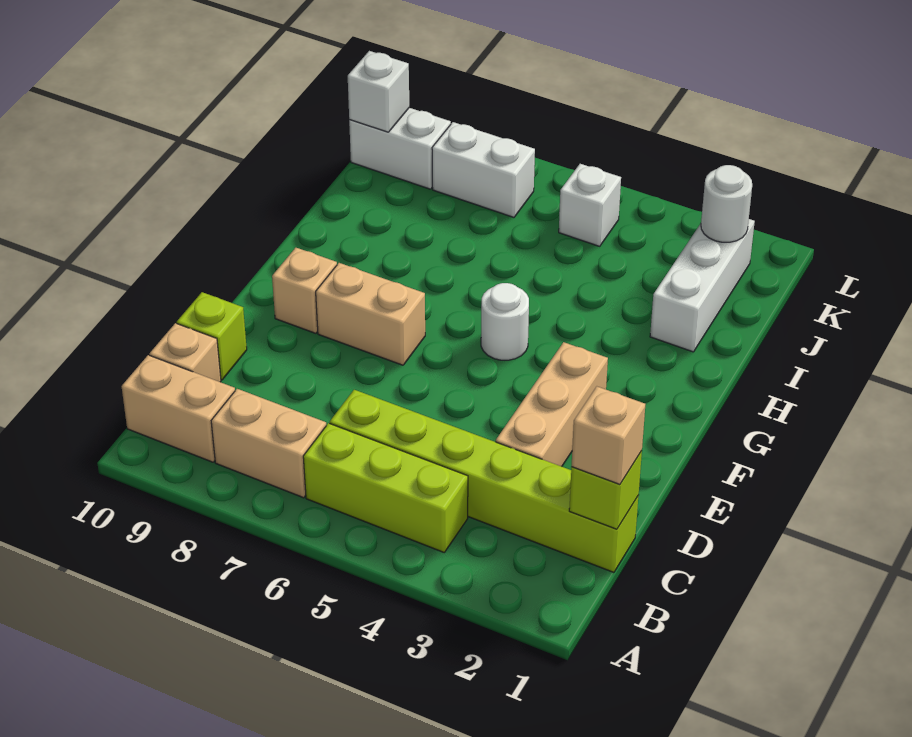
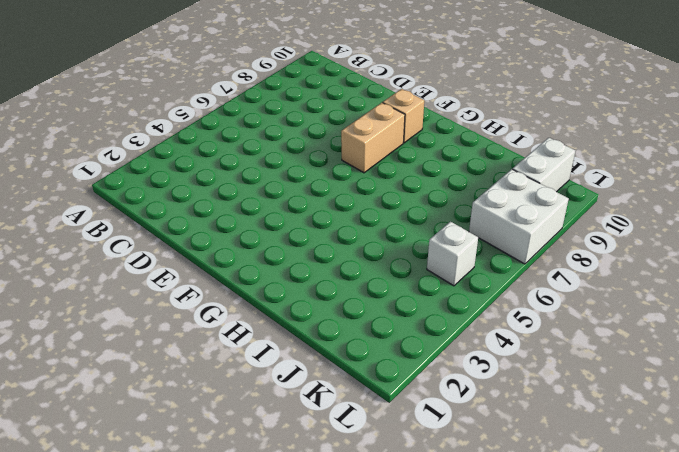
white 2x2 brick [469,169,569,264] -> white 1x2 brick [432,122,535,217]
none -> lime 1x3 brick [303,423,468,552]
none -> tan 1x2 brick [211,389,326,498]
none -> tan 1x2 brick [122,355,235,462]

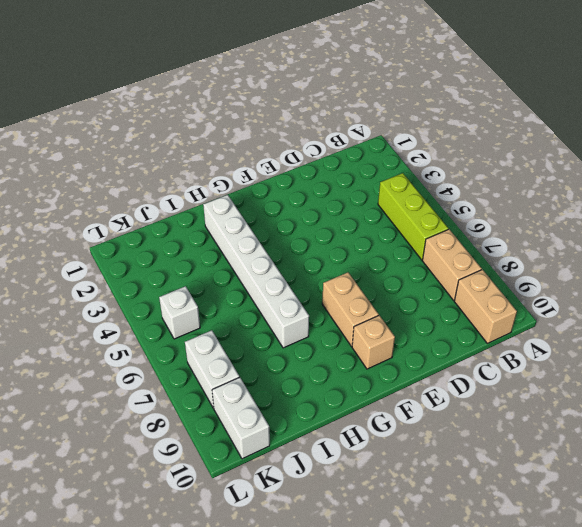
white 1x6 brick [203,195,309,348] -> none
none -> lime 1x6 brick [330,390,638,572]
none -> tan 1x1 brick [150,323,221,382]
none -> tan 1x3 brick [496,342,608,466]

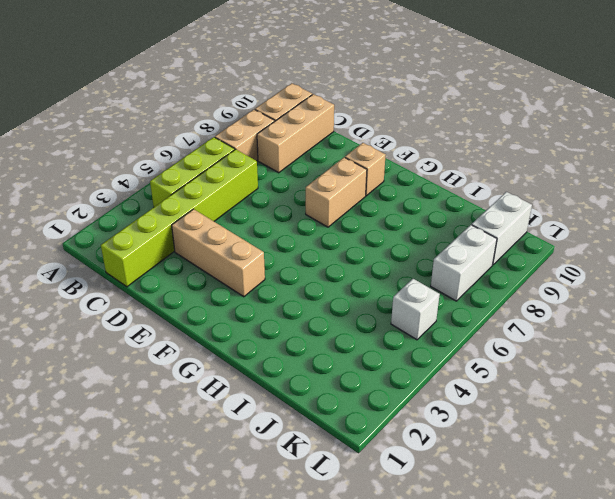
tan 1x3 brick [257,94,334,173] -> tan 1x1 brick [150,323,221,382]
none -> lime 1x1 brick [177,292,247,380]
none -> white 1x1 round brick [481,283,529,360]
none -> white 1x3 brick [650,219,755,352]

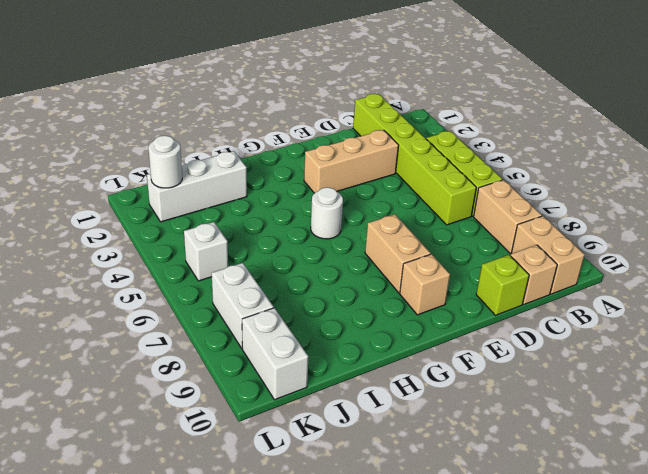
none -> lime 1x1 brick [569,451,642,529]
none -> white 1x1 brick [348,51,409,132]
none -> tan 1x1 brick [572,387,645,484]

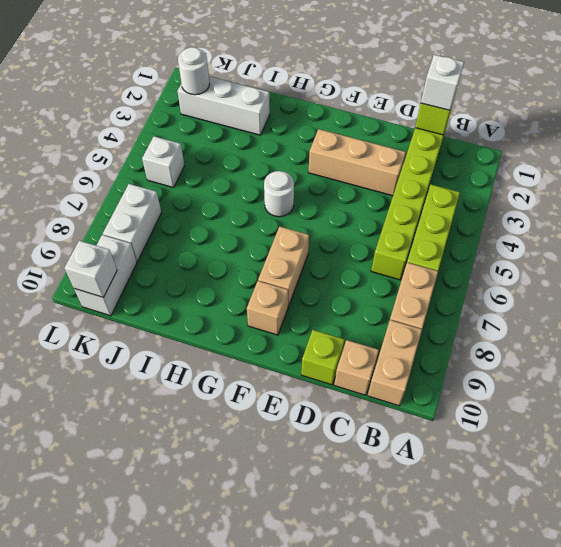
white 1x1 brick [421,55,464,110] -> tan 1x1 brick [572,387,645,484]

